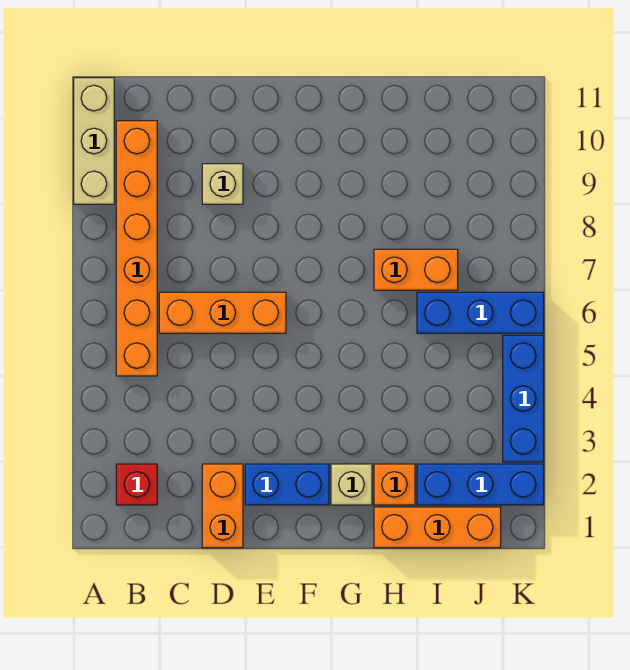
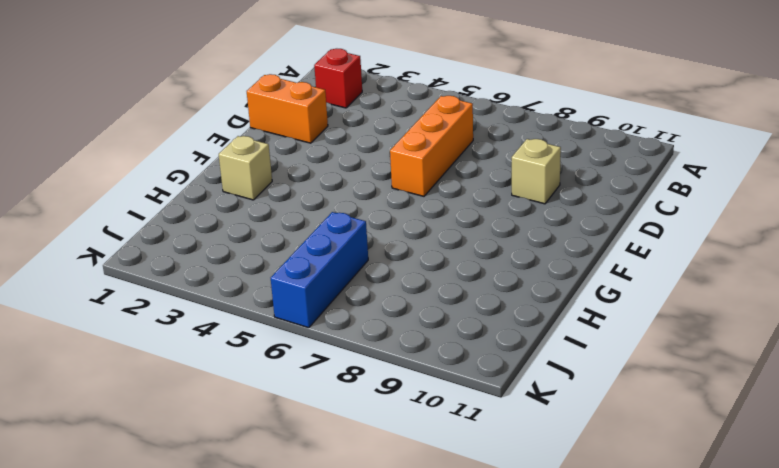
none -> tan 1x3 brick [74,78,114,204]
none -> orange 1x6 brick [116,121,157,376]
none -> blue 1x2 brick [245,464,329,505]

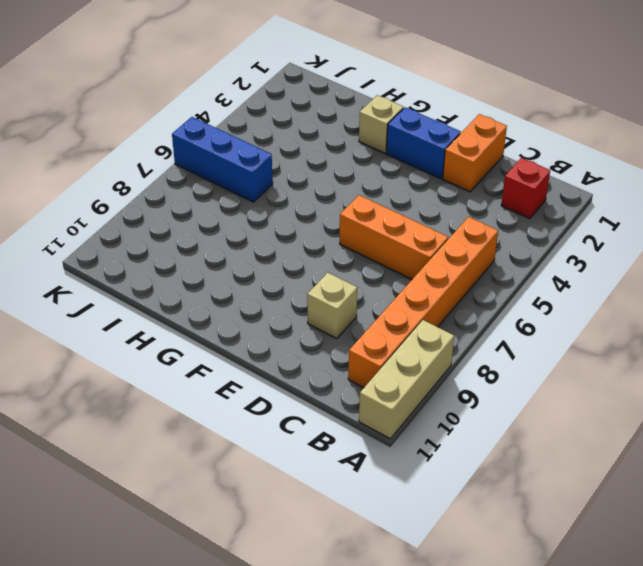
none -> orange 1x3 brick [374,507,501,548]
none -> orange 1x1 brick [374,464,415,505]
none -> orange 1x2 brick [374,249,458,290]

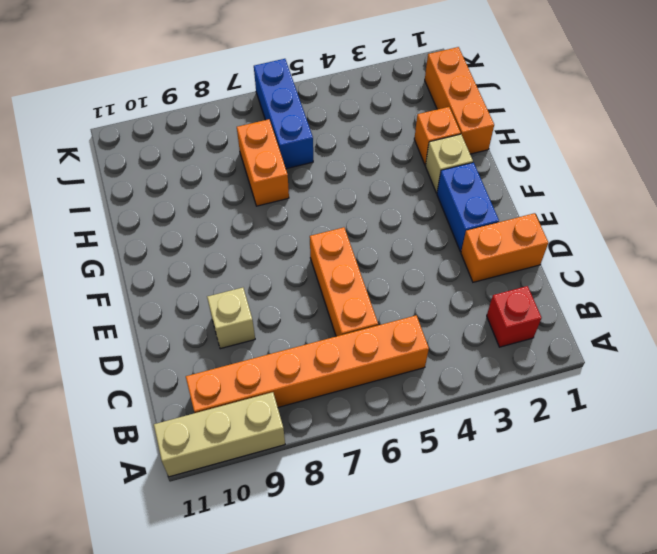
none -> blue 1x3 brick [417,464,544,505]
none -> blue 1x3 brick [503,335,544,462]

